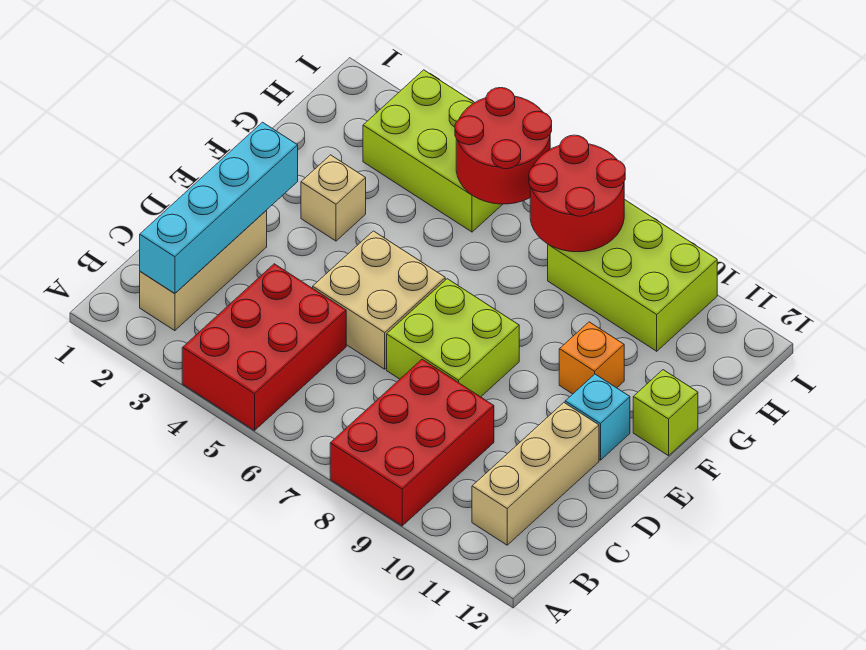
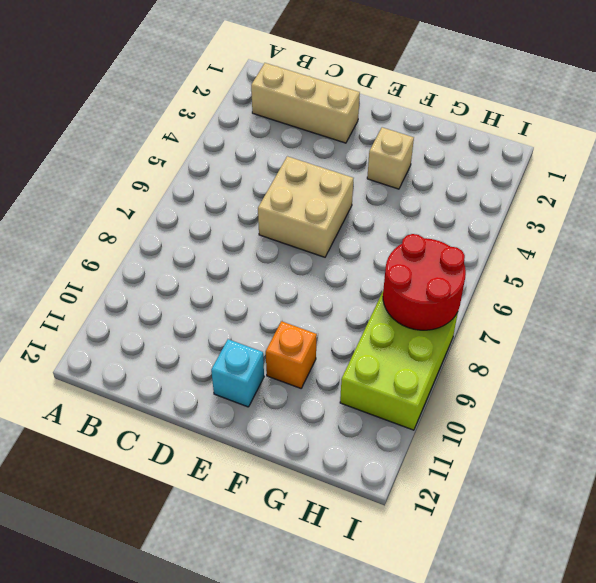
none -> red 2x3 brick [182,264,346,430]
none -> red 2x3 brick [330,359,494,526]
none -> tan 1x3 brick [472,403,599,545]

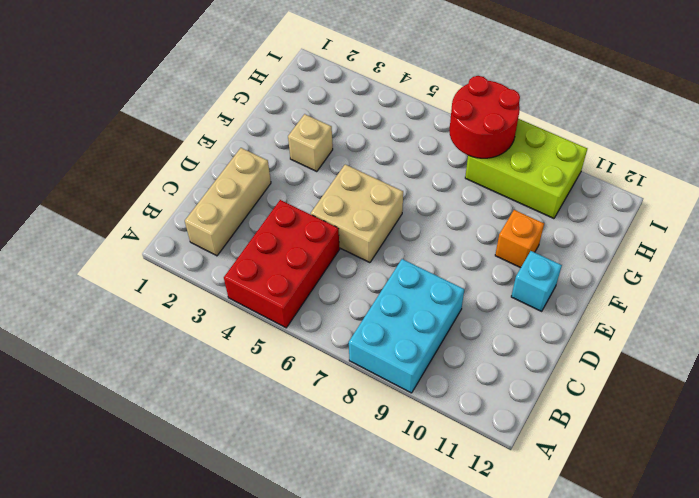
cyan 2x3 brick [349,259,464,393] -> red 2x3 brick [330,359,494,526]
none -> tan 1x3 brick [472,403,599,545]
none -> lime 2x2 brick [387,279,519,397]
none -> lime 1x1 brick [633,370,698,456]

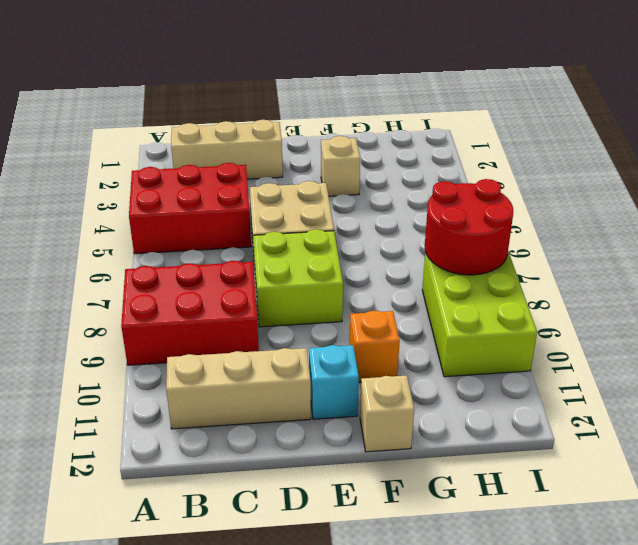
tan 1x1 brick [360,375,414,452] -> lime 1x1 brick [633,370,698,456]
none -> lime 2x3 brick [363,70,503,232]
none -> cyan 1x4 brick [140,122,298,294]
none -> red 2x2 round brick [455,88,552,204]

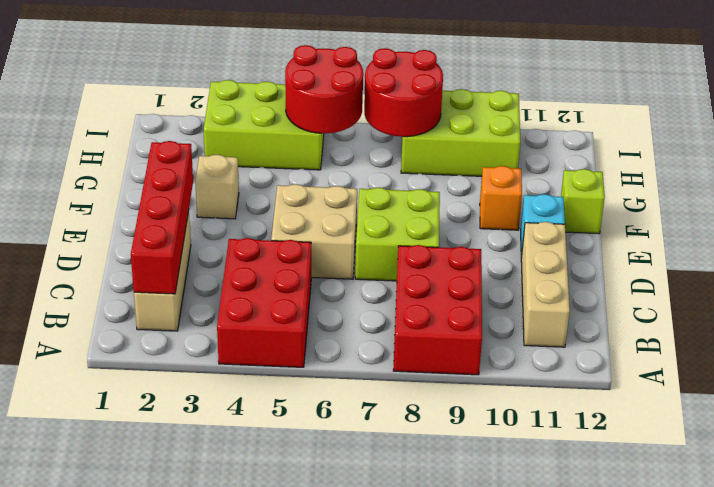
red 1x4 brick [131,141,193,294] -> cyan 1x4 brick [140,122,298,294]

